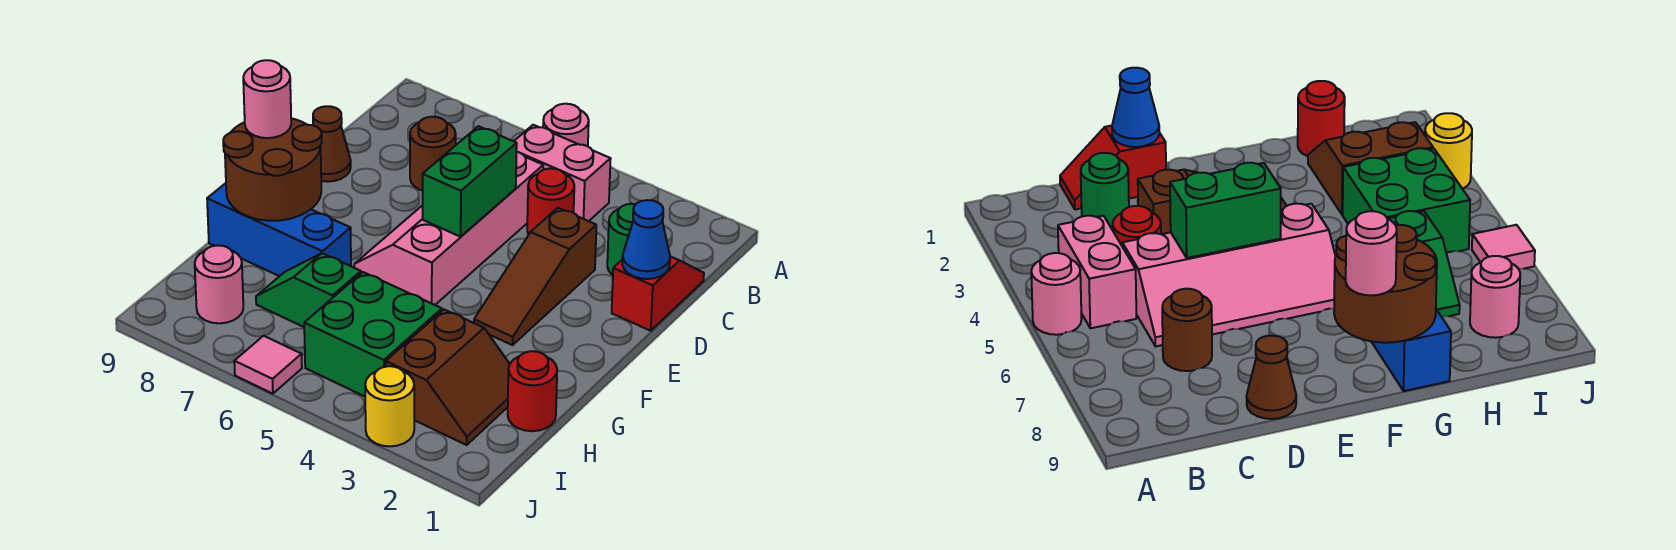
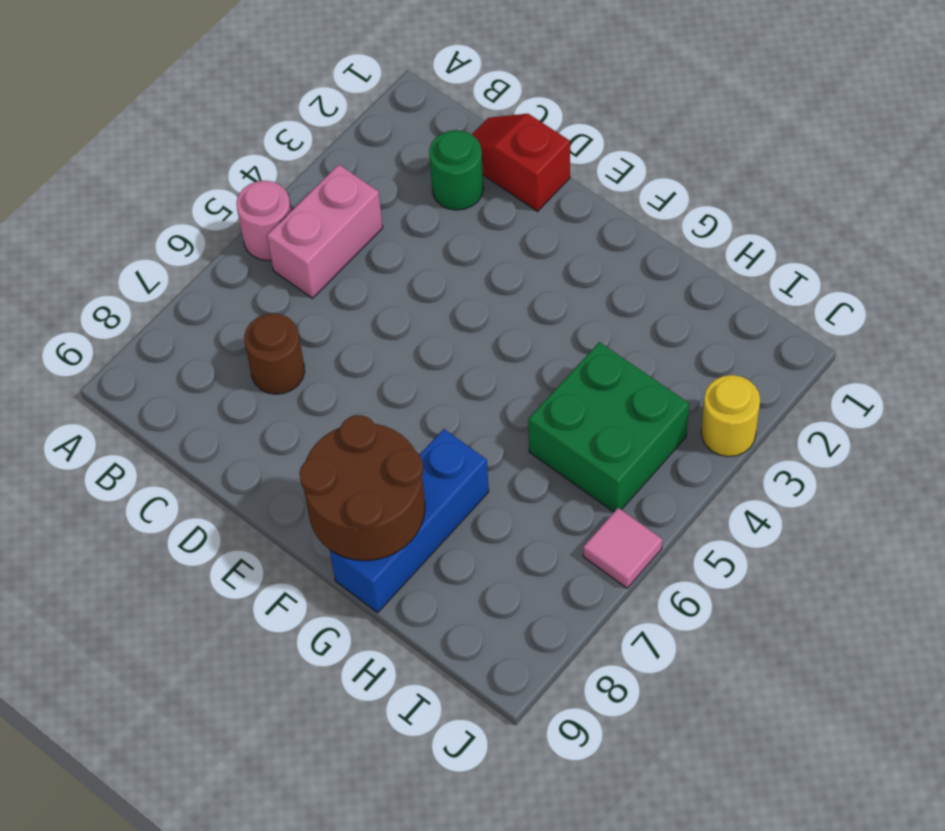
none -> red 1x1 round brick [527,168,574,235]
none -> pink 2x4 slope [354,152,543,305]
none -> brown 1x3 slope [474,208,596,345]

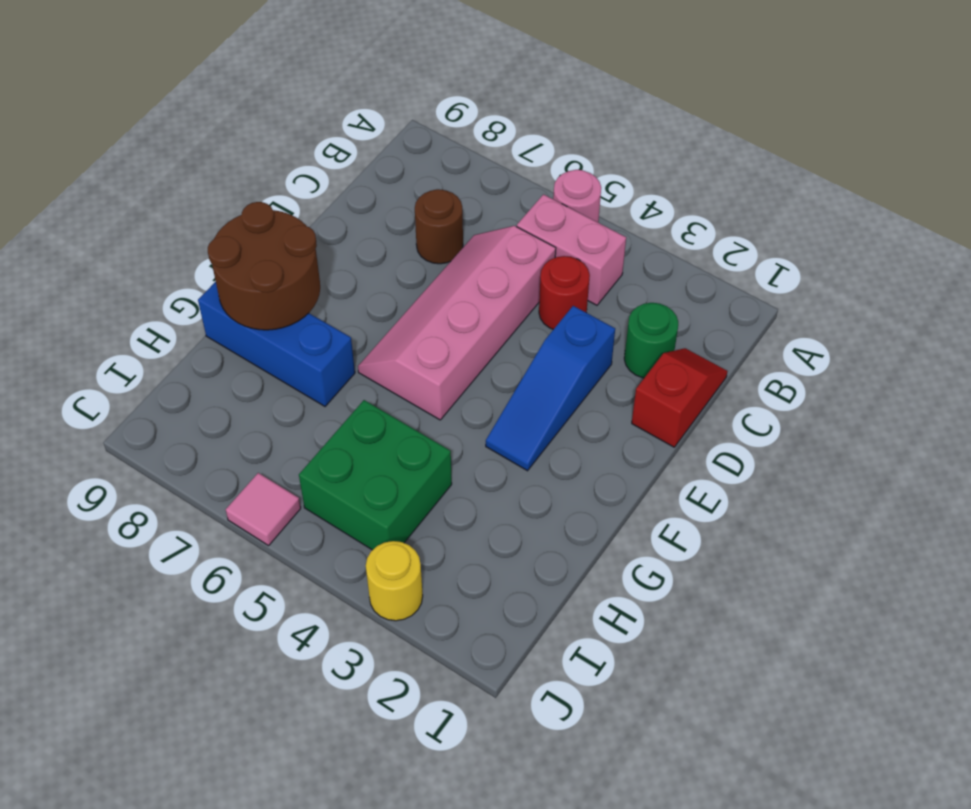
blue 1x3 slope [486,306,615,471] -> brown 1x3 slope [474,208,596,345]
none -> brown 1x1 cone [313,106,351,182]
none -> red 1x1 round brick [508,351,557,431]
none -> brown 2x2 slope [386,310,510,445]

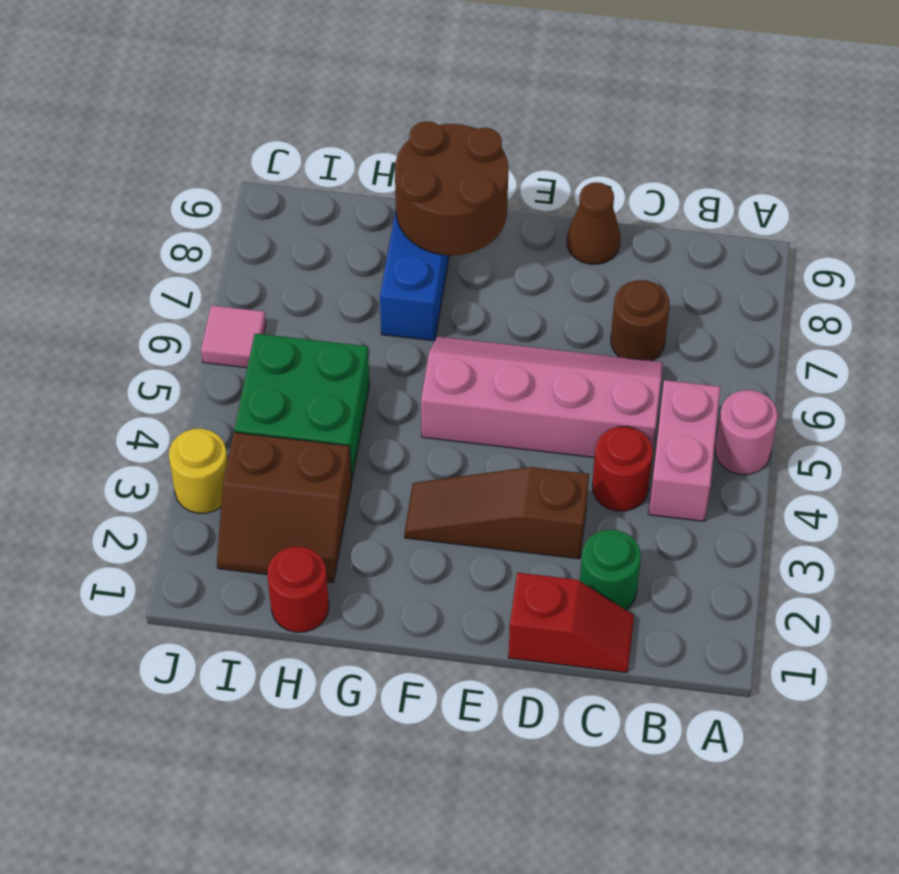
none -> green 1x2 slope [256,253,361,327]
none -> pink 1x1 round brick [195,245,243,323]
none -> blue 1x1 cone [622,200,670,279]

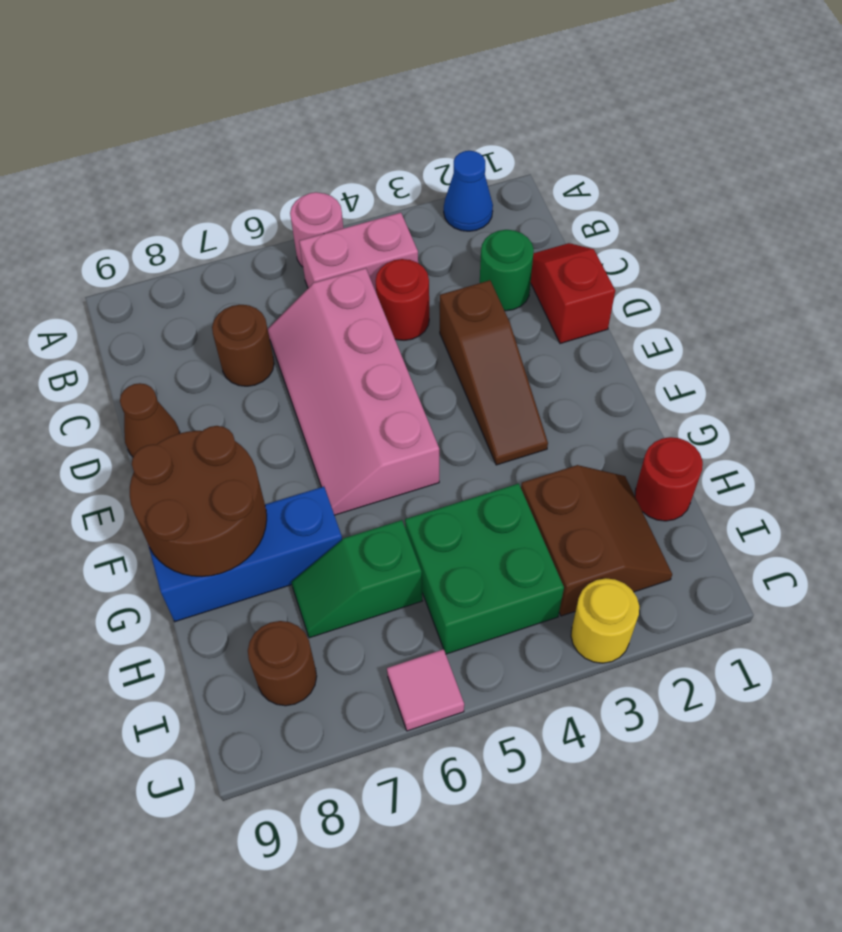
blue 1x1 cone [444,151,493,231] -> blue 1x1 cone moved to [622,200,670,279]
brown 1x1 round brick [248,621,317,706] -> pink 1x1 round brick [195,245,243,323]
none -> green 1x2 brick [423,126,517,237]
none -> pink 1x1 round brick [243,60,291,138]

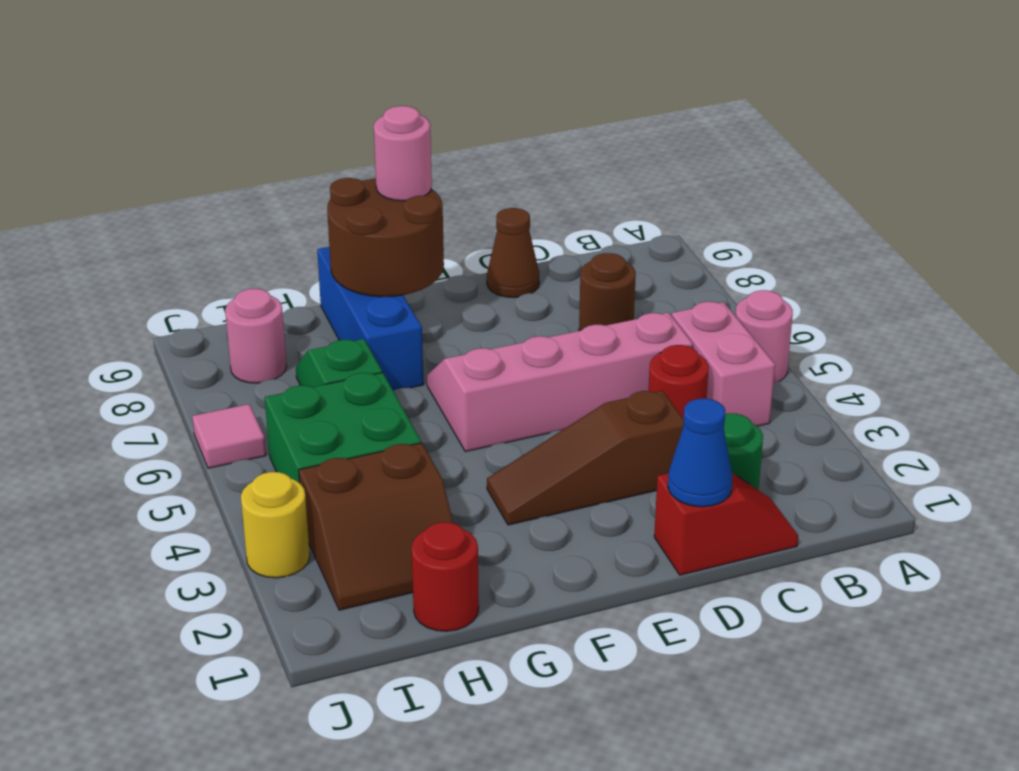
none -> green 1x2 brick [423,126,517,237]

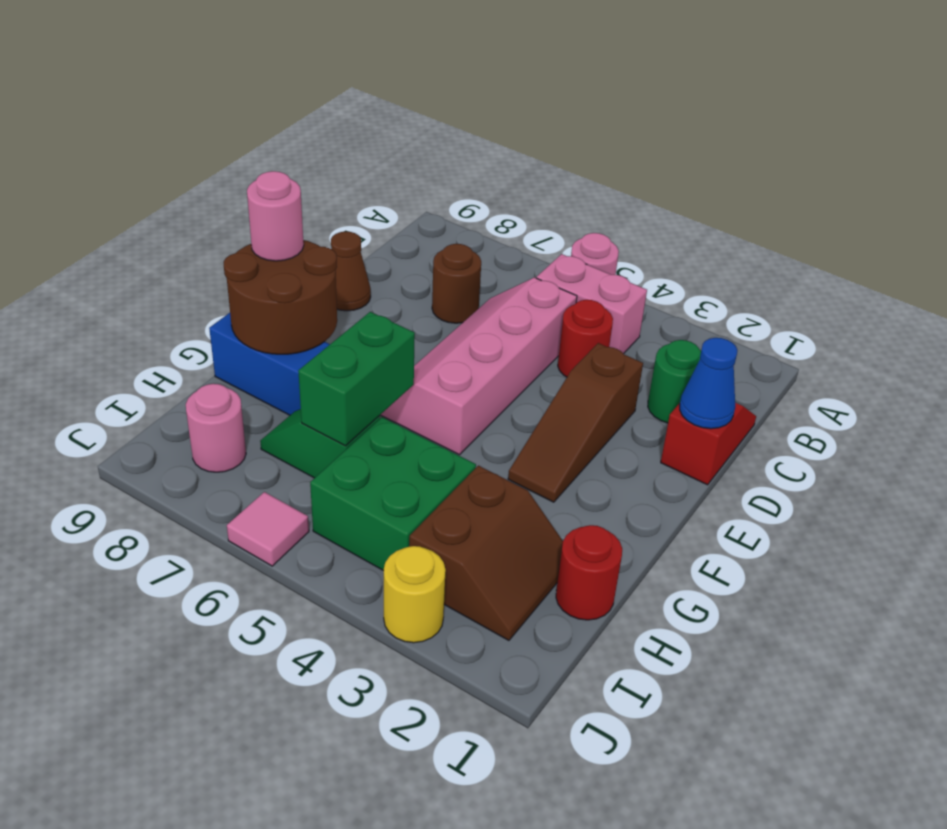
green 1x2 brick [298,312,415,446] -> green 1x2 brick moved to [423,126,517,237]

